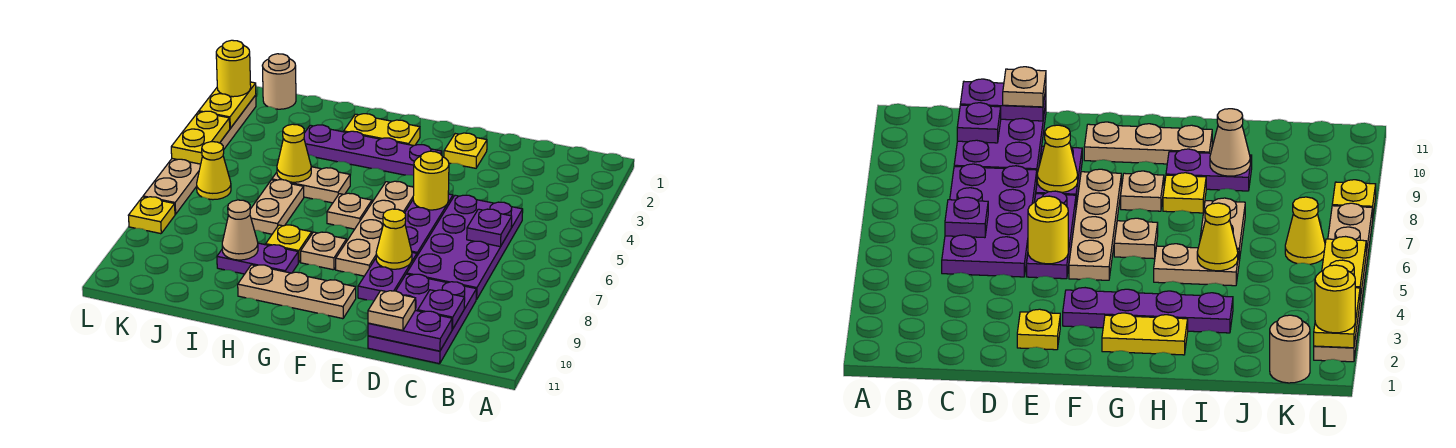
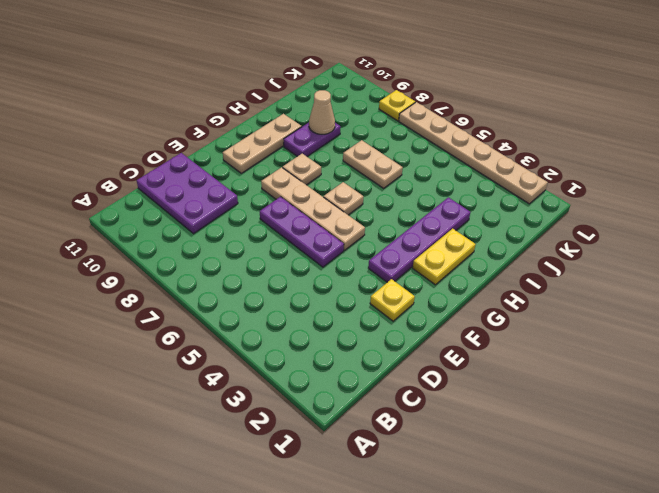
none -> purple 2x4 plate [407,195,523,299]
none -> purple 1x2 plate [358,253,417,301]
none -> tan 1x2 plate [272,167,350,203]
none -> yellow 1x1 plate [266,225,312,262]

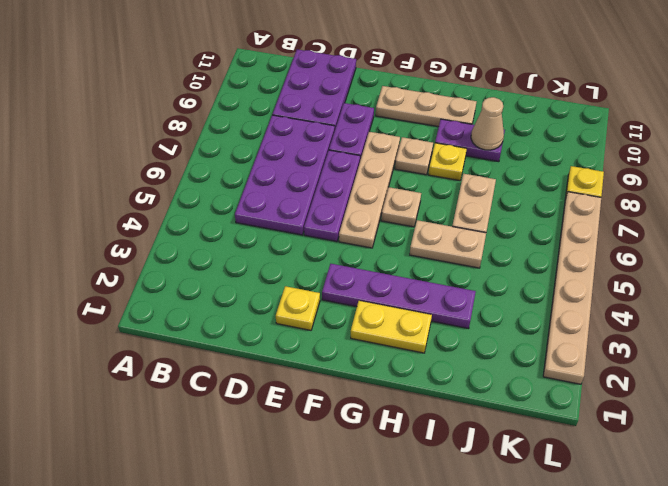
none -> tan 1x1 round brick [262,54,296,109]
none -> yellow 1x1 cone [197,142,231,200]
none -> purple 1x1 plate [467,209,512,247]
none -> purple 1x1 plate [418,290,465,329]

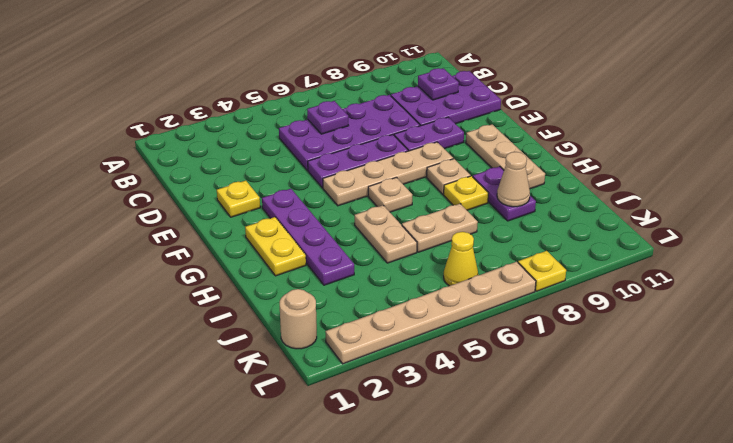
none -> purple 1x2 plate [368,310,452,351]
none -> yellow 1x1 round brick [413,151,449,210]
none -> yellow 1x1 cone [376,209,412,269]
none -> yellow 1x1 cone [277,124,311,182]

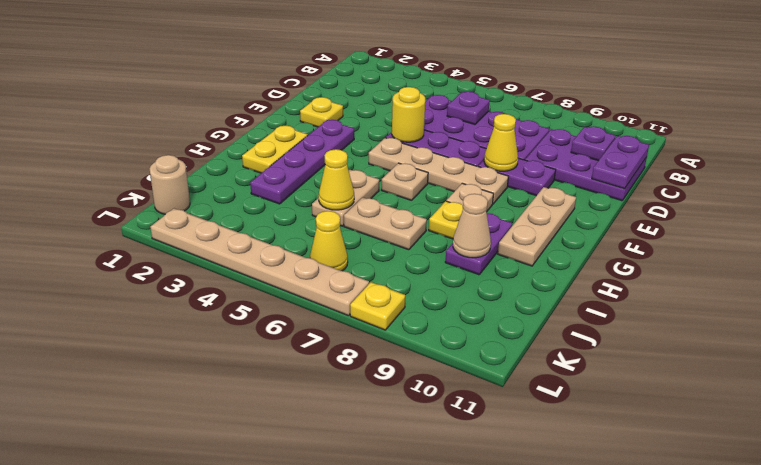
none -> yellow 1x2 plate [199,82,256,128]
none -> yellow 1x2 plate [171,111,230,164]
none -> tan 1x1 plate [368,291,416,330]
none -> yellow 1x1 round brick [216,40,251,97]

